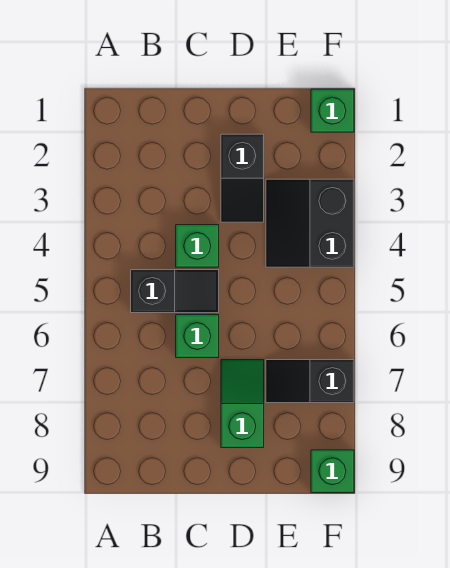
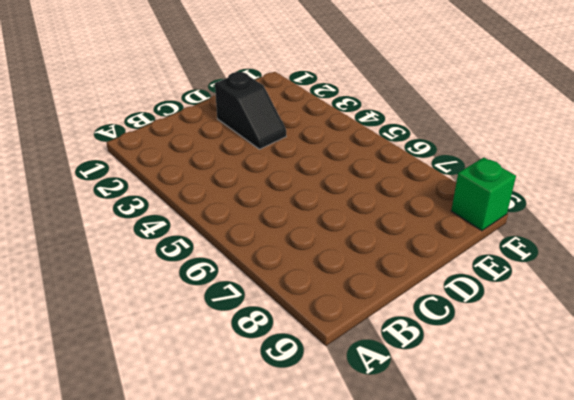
none -> black 1x2 slope [131,270,219,313]
none -> green 1x1 brick [176,225,219,267]

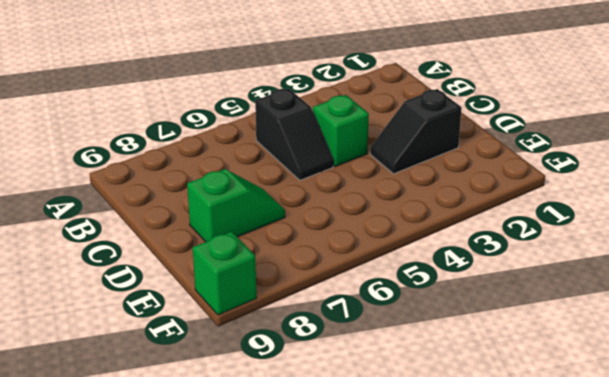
none -> green 1x1 brick [176,315,219,358]
none -> black 2x2 slope [266,179,354,267]

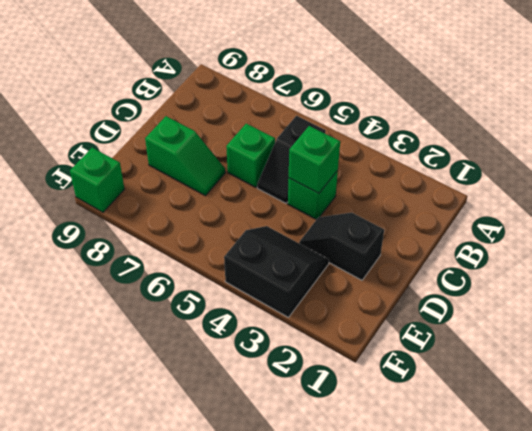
green 1x1 brick [289,126,340,193] -> green 1x1 brick moved to [311,89,354,132]
none -> black 1x2 slope [266,360,354,403]

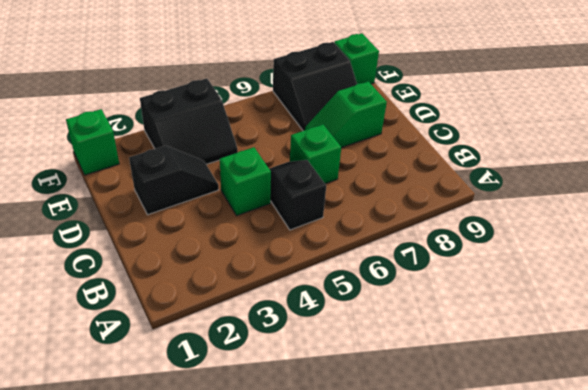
black 2x2 slope [273,42,357,131] -> black 1x2 slope [266,360,354,403]

